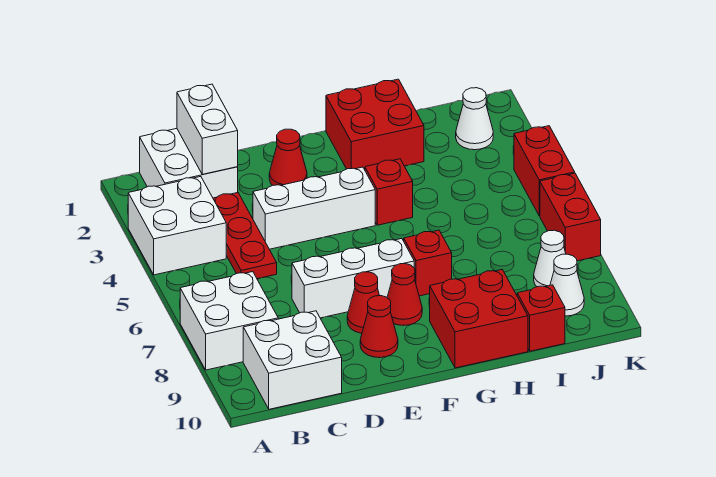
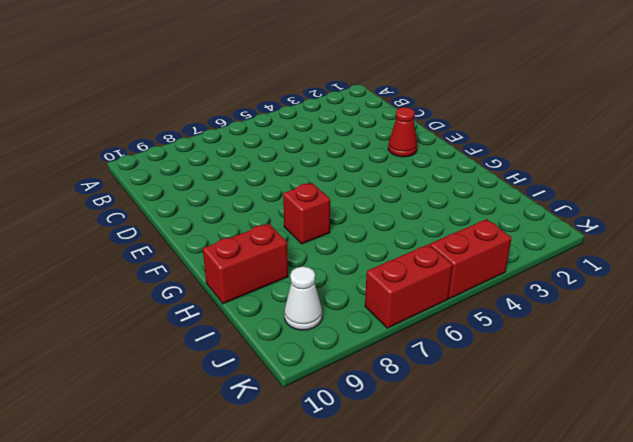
red 1x2 brick [203,223,288,304] -> red 2x2 brick [430,270,528,368]
none -> white 2x2 brick [128,177,226,275]
none -> white 2x2 brick [180,272,278,370]
none -> white 2x2 brick [140,129,238,198]

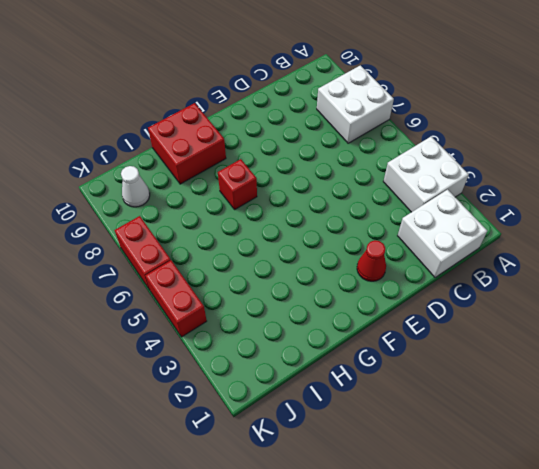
none -> white 2x2 brick [243,311,342,409]
none -> red 1x3 plate [213,193,277,279]
none -> white 1x3 brick [253,167,375,249]

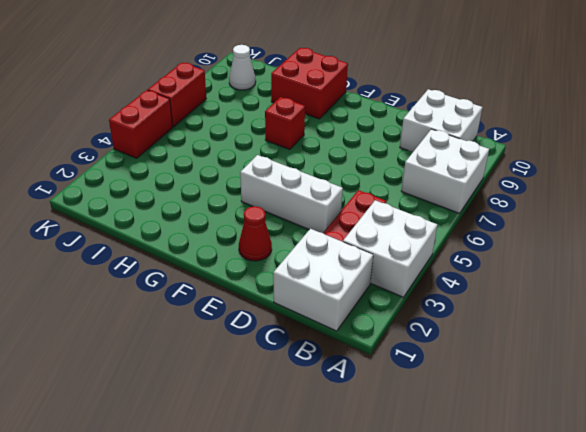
none -> white 1x3 brick [292,239,414,318]
none -> red 1x1 cone [347,272,380,333]
none -> red 1x1 cone [360,296,398,358]

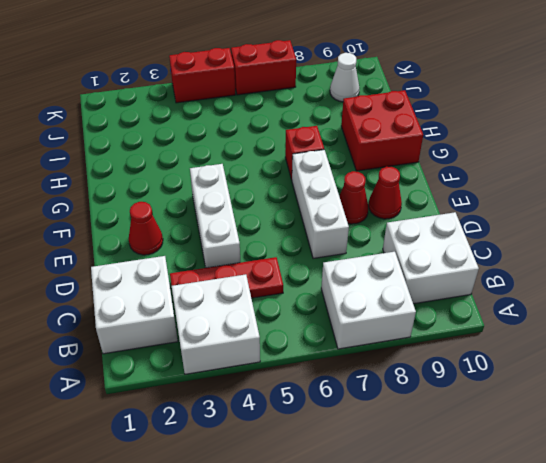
none -> red 1x1 cone [387,264,422,325]
none -> red 2x2 brick [326,79,424,170]
none -> red 1x1 brick [365,159,413,225]

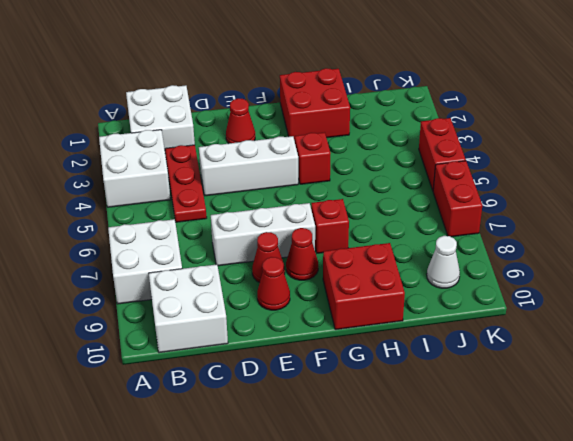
none -> red 1x1 brick [517,285,565,351]
none -> white 1x1 cone [456,88,493,150]
none -> white 1x1 cone [534,230,566,287]

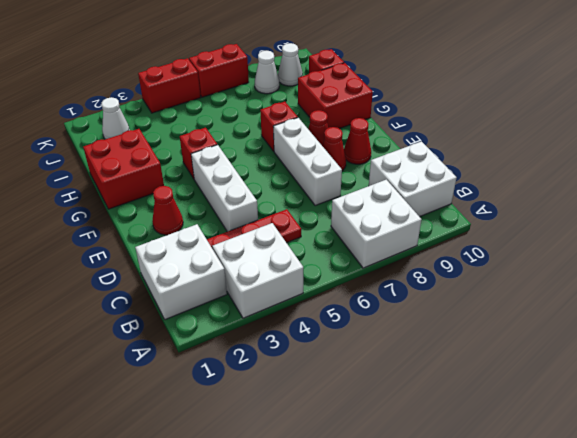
none -> white 1x2 brick [177,84,238,174]

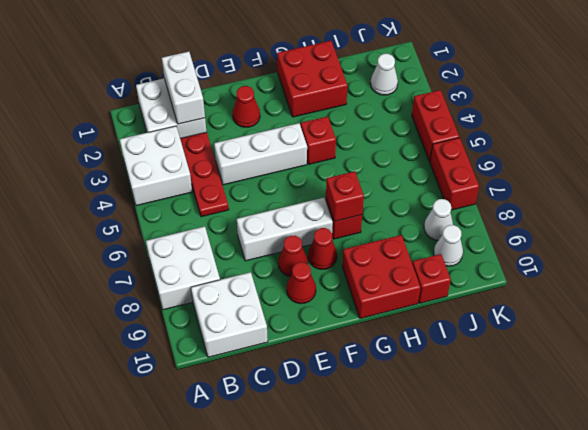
red 1x1 brick [326,171,364,221] -> none

